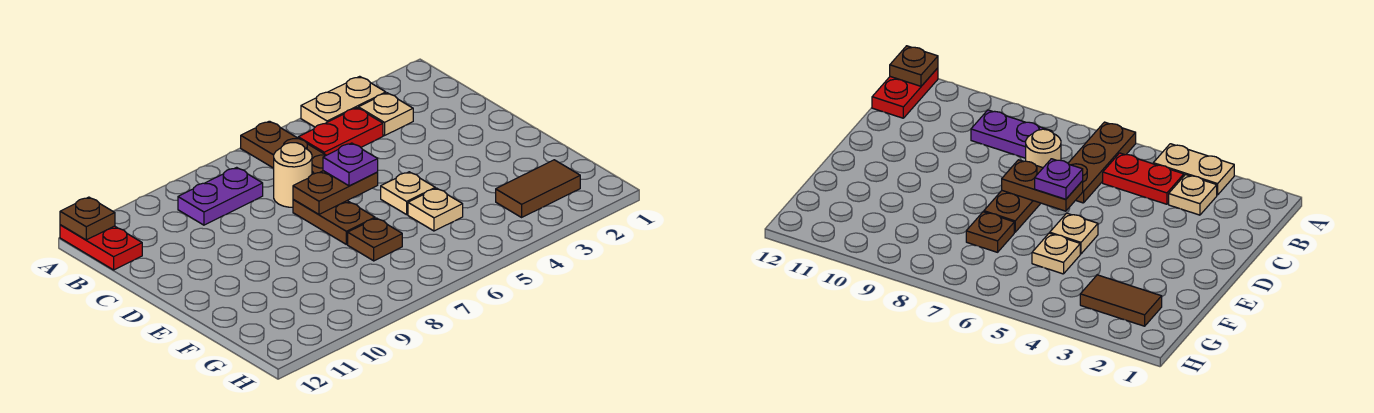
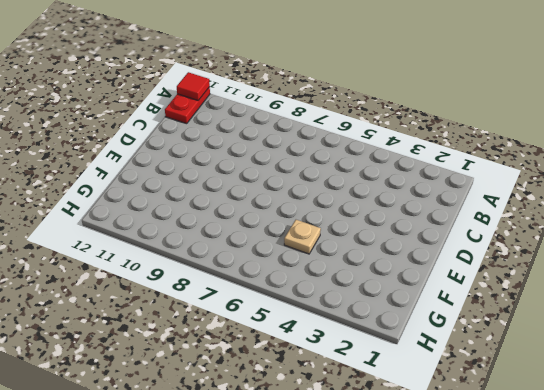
red 1x1 tile [177,72,210,100] -> brown 1x1 plate [60,197,115,240]
none -> tan 1x2 plate [301,76,386,127]
none -> brown 1x3 plate [241,121,326,174]
none -> tan 1x1 plate [358,93,413,136]

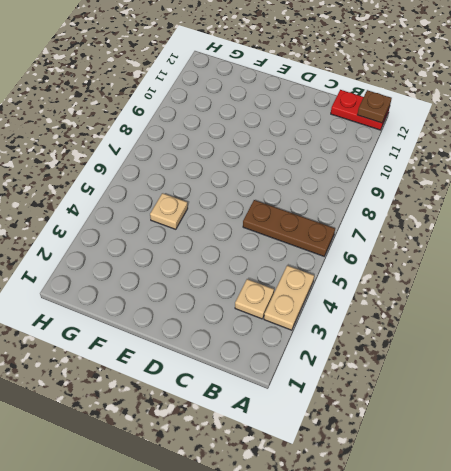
none -> red 1x2 plate [298,108,383,155]
none -> purple 1x2 plate [178,167,263,225]
none -> tan 1x1 round brick [274,143,312,207]

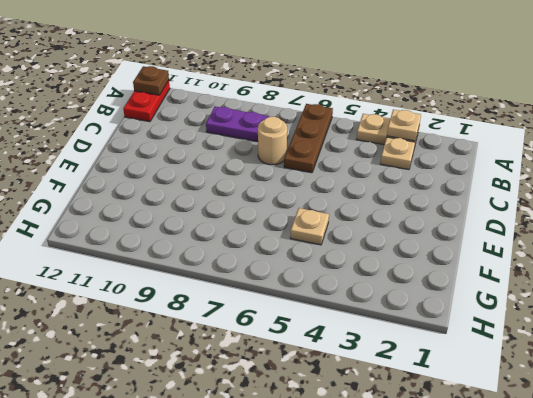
tan 1x1 plate [387,109,421,141] -> tan 1x1 plate moved to [381,172,435,215]
none -> red 1x2 plate [298,108,383,155]
none -> brown 1x2 plate [293,200,375,244]
none -> brown 1x1 plate [348,218,402,261]

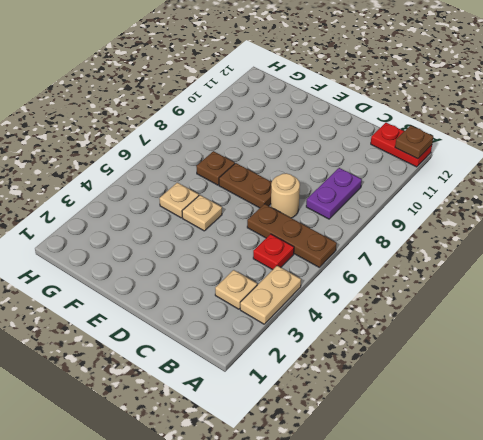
red 1x1 plate [253,234,294,270] -> red 1x2 plate [298,108,383,155]
none -> brown 1x2 tile [496,160,580,217]
none -> brown 1x2 plate [293,171,378,214]
none -> purple 1x1 plate [323,143,378,186]

